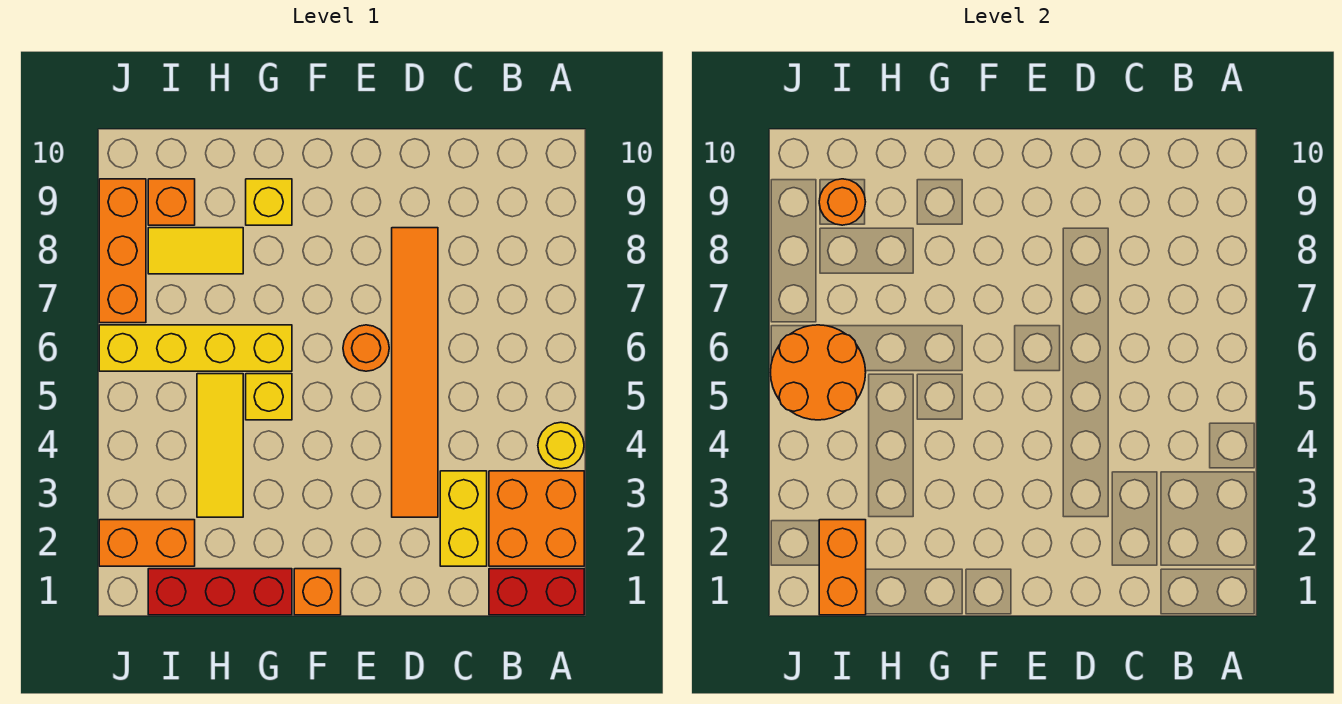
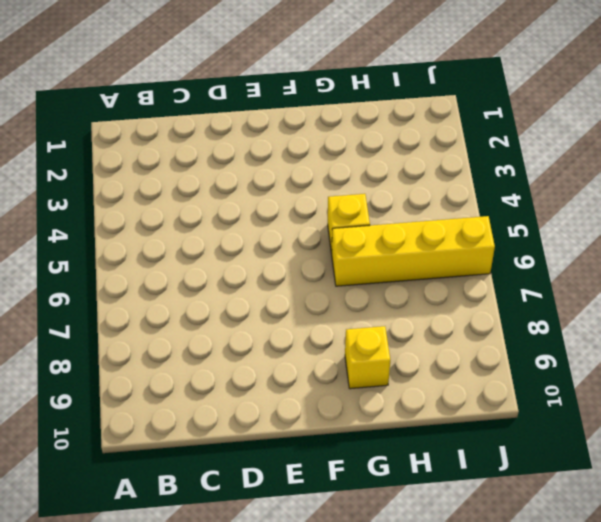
none -> red 1x2 brick [489,569,584,615]
none -> orange 2x2 brick [489,471,584,566]
none -> yellow 1x1 round brick [538,422,584,469]

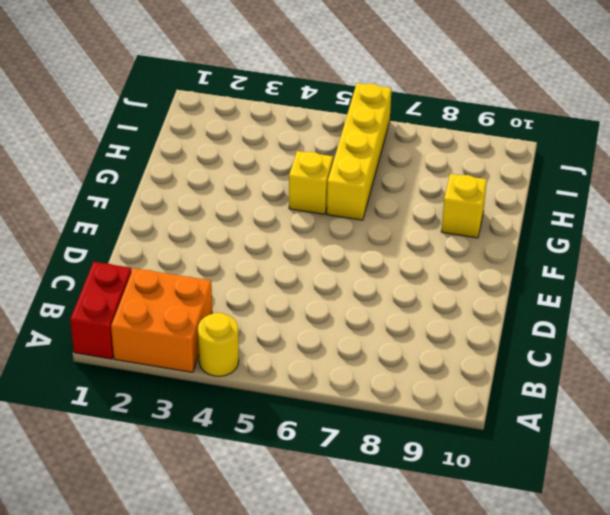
none -> yellow 1x2 brick [440,471,487,566]
none -> orange 1x6 tile [392,228,438,517]
none -> orange 1x1 round brick [343,325,389,371]

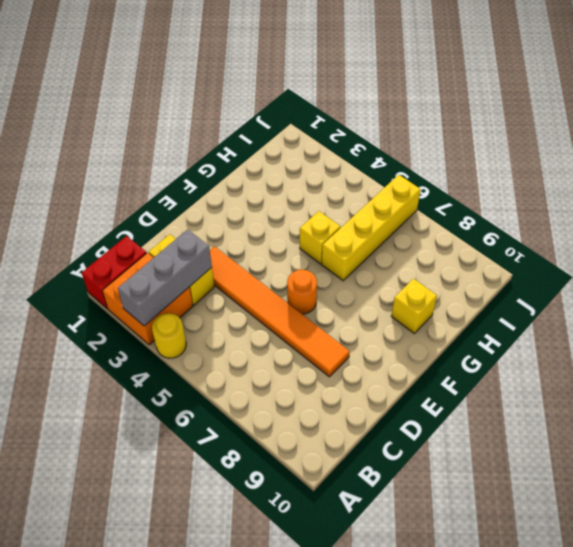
grey 1x3 brick [118,229,212,326] -> none
none -> orange 1x1 brick [294,569,341,615]
none -> red 1x3 brick [148,569,292,615]
none -> yellow 1x3 tile [197,374,243,517]

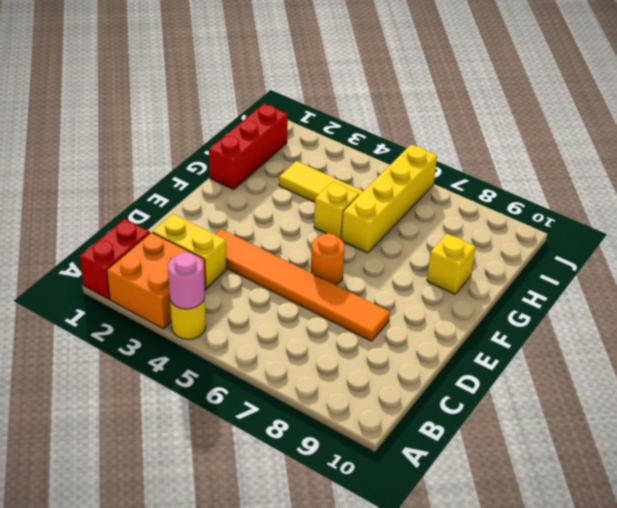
pink 1x1 round brick [168,252,205,309] -> none
none -> orange 1x1 brick [294,569,341,615]
none -> yellow 1x2 tile [148,228,243,274]
none -> orange 1x2 brick [99,520,195,566]

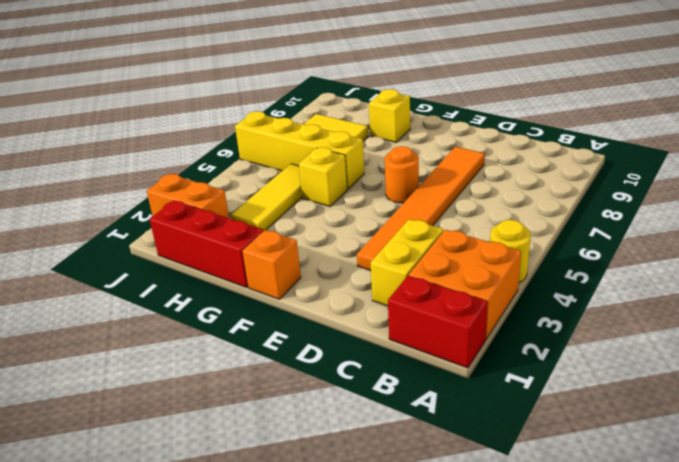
none -> orange 1x1 brick [148,179,195,225]
none -> orange 1x3 brick [99,179,146,323]
none -> orange 1x2 brick [819,520,866,615]

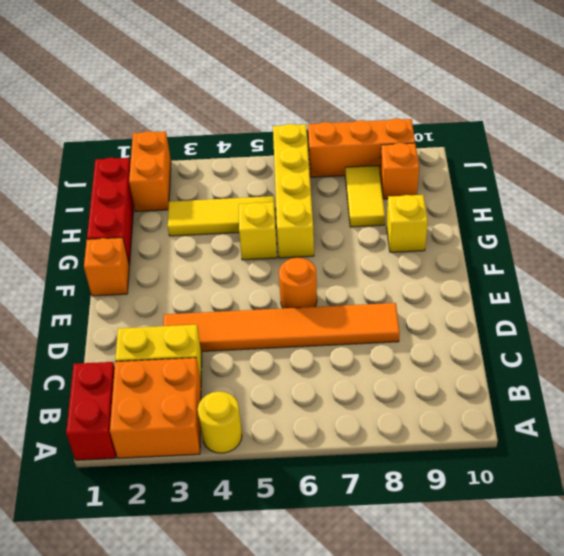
none -> orange 1x2 brick [819,520,866,615]
none -> orange 2x2 round brick [771,325,866,420]
none -> orange 1x1 round brick [819,179,865,225]

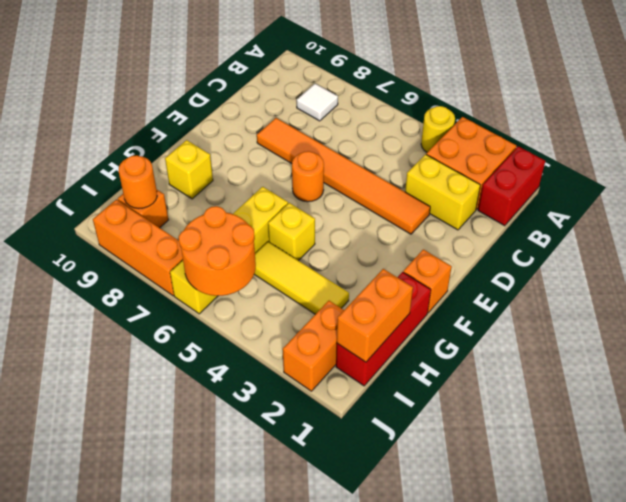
white 1x1 tile [297,84,338,121] -> none
orange 1x2 brick [337,269,413,362] -> orange 1x2 brick turned to [819,520,866,615]
none -> yellow 1x2 tile [148,228,243,274]

